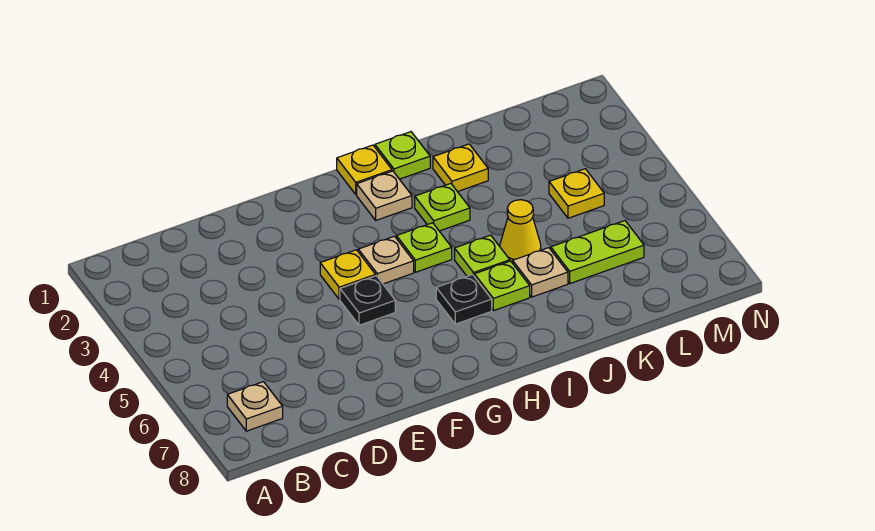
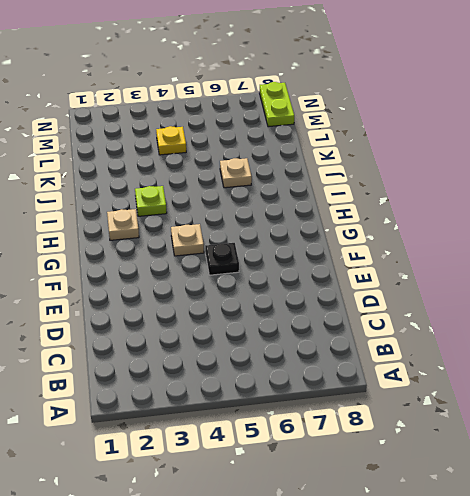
lime 1x2 plate [260,82,294,127] -> lime 1x2 plate moved to [551,221,644,283]
none -> tan 1x1 plate [227,382,283,431]
none -> yellow 1x1 plate [320,250,375,299]
none -> yellow 1x1 plate [337,145,392,195]

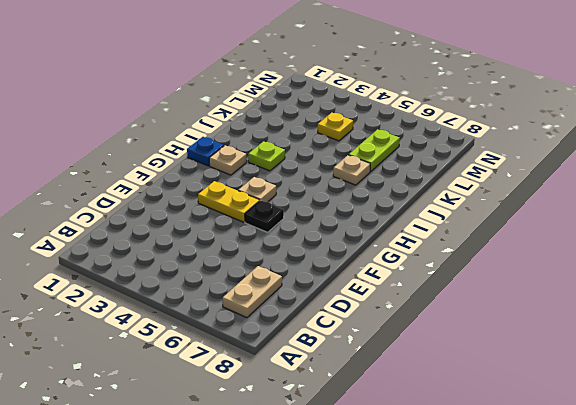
tan 1x2 plate [222,266,282,318] -> tan 1x1 plate [227,382,283,431]
yellow 1x2 plate [198,181,260,222] -> yellow 1x1 plate [320,250,375,299]
blue 1x1 plate [187,137,224,166] -> yellow 1x1 plate [337,145,392,195]
none -> lime 1x1 plate [396,223,452,272]
none -> black 1x1 plate [436,275,492,324]
none -> lime 1x1 plate [375,132,430,179]

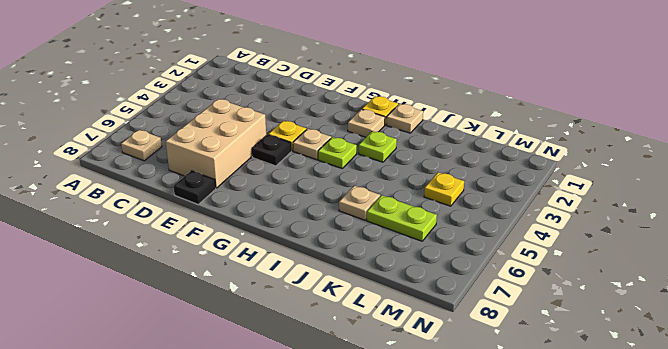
tan 2x3 brick [166,99,266,188] -> none
black 1x1 plate [174,171,216,204] -> black 1x1 plate moved to [436,275,492,324]
tan 1x1 plate [387,104,423,133] -> lime 1x1 plate [375,132,430,179]
none -> lime 1x1 plate [455,235,510,276]
none -> lime 1x1 plate [474,261,530,311]
none -> yellow 1x1 plate [433,144,488,192]

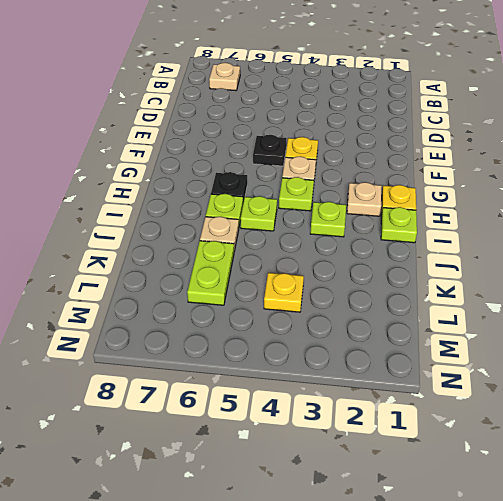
none -> yellow 1x1 plate [433,144,488,192]
none -> yellow 1x1 cone [500,200,541,263]

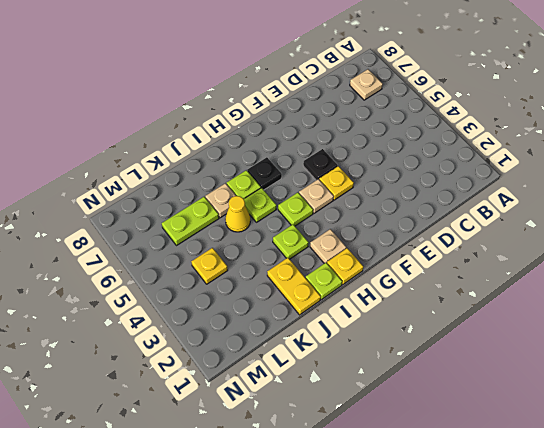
yellow 1x2 plate [267,258,321,315] -> yellow 1x1 plate [433,144,488,192]

